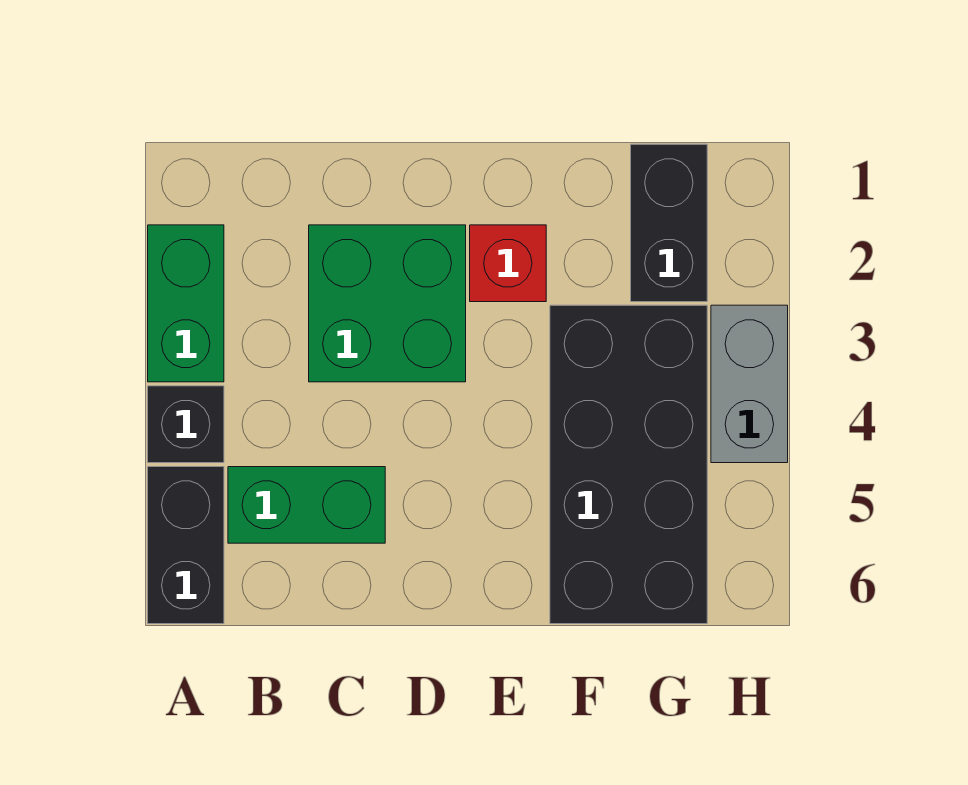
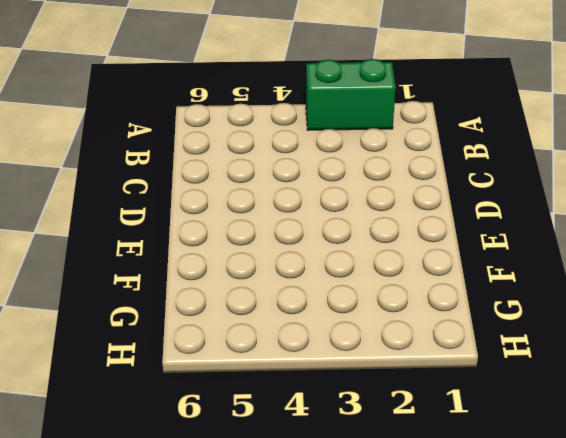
none -> black 1x1 brick [148,386,224,463]
none -> black 1x2 brick [148,467,224,624]

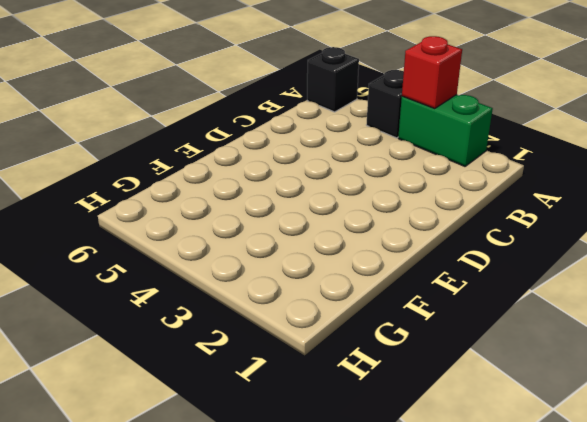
red 1x1 brick [402,36,462,108] -> red 1x1 brick moved to [470,225,546,302]
black 1x1 brick [307,47,359,112] -> black 1x2 brick [148,467,224,624]
none -> green 1x2 brick [228,467,385,543]
none -> green 2x2 brick [309,225,466,382]

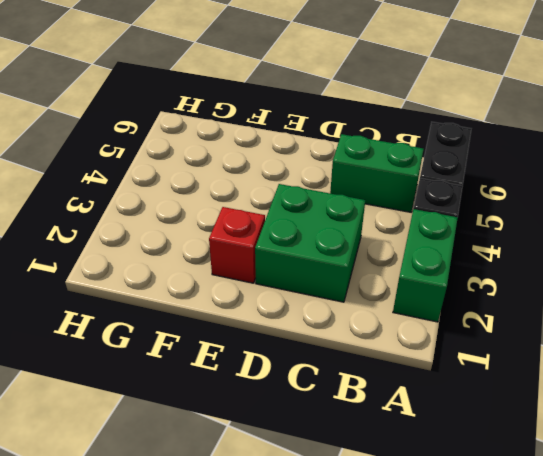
none -> black 2x4 brick [550,305,707,624]
none -> black 1x2 brick [631,144,707,302]

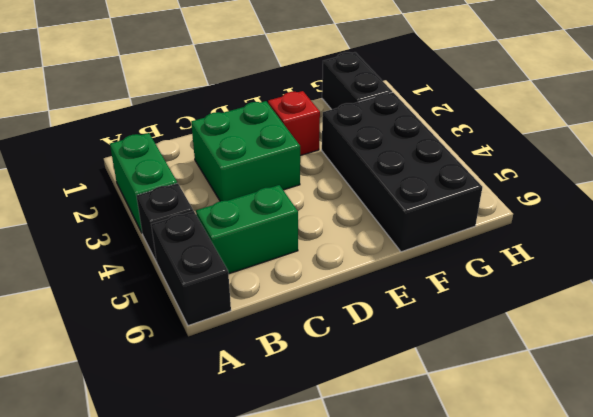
none -> grey 1x2 brick [711,305,788,463]

